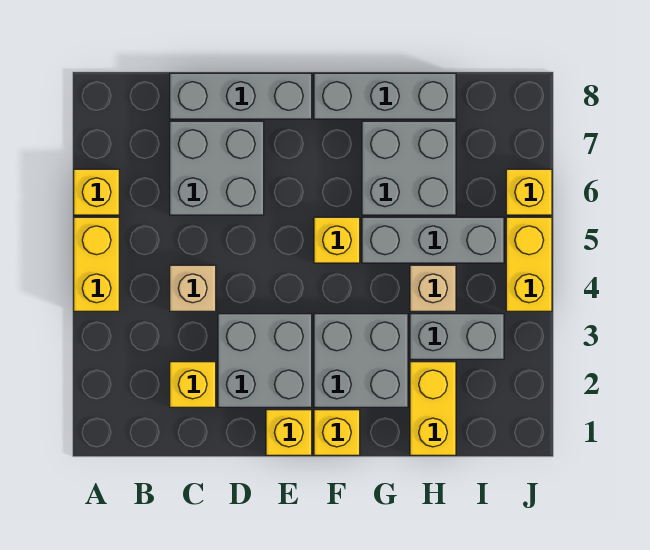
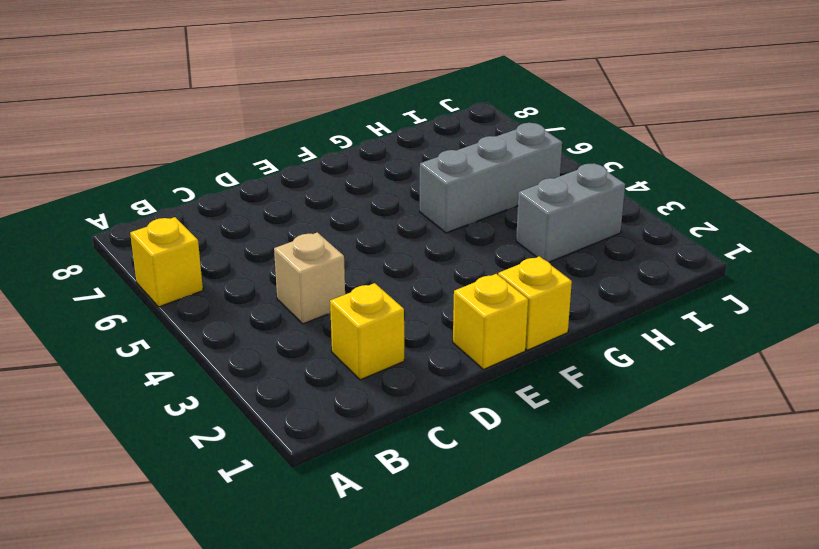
none -> yellow 1x2 brick [74,217,119,311]
none -> grey 2x2 brick [170,121,264,215]
none -> grey 1x3 brick [170,73,312,119]

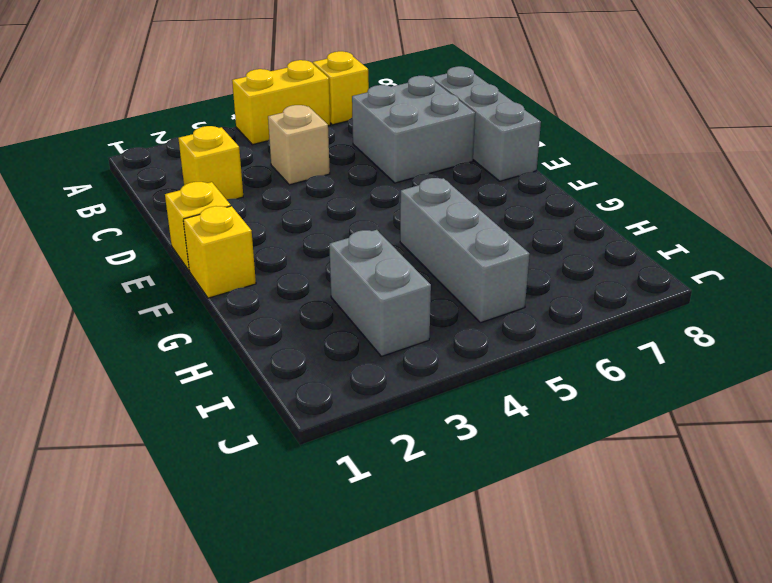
none -> grey 2x2 brick [218,314,312,407]
none -> grey 2x2 brick [314,314,408,407]
none -> yellow 1x1 brick [314,217,360,263]

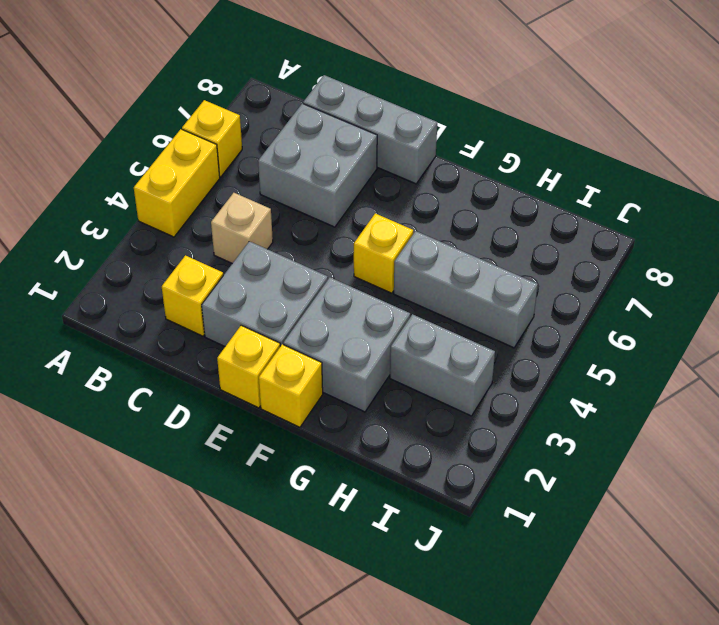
none -> grey 1x3 brick [314,73,456,119]
none -> grey 2x2 brick [362,121,456,215]
none -> yellow 1x2 brick [410,362,456,455]

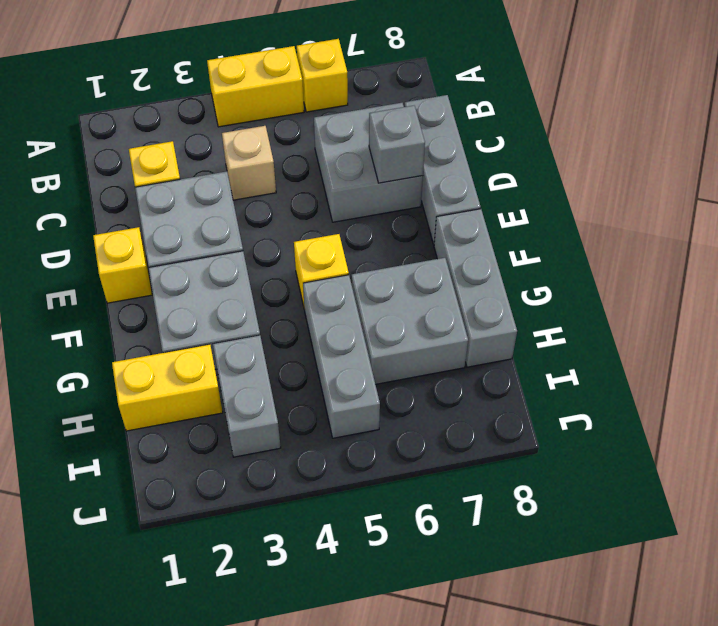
grey 1x1 brick [369,106,425,183] -> none
none -> yellow 1x1 brick [314,410,360,455]
none -> tan 1x1 brick [410,265,456,311]
none -> yellow 1x2 brick [506,217,552,311]

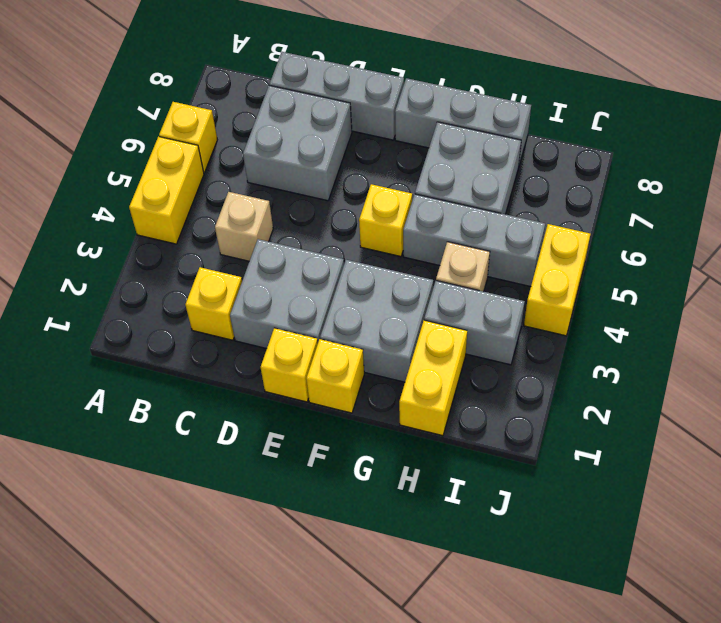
none -> yellow 1x1 brick [506,169,552,215]

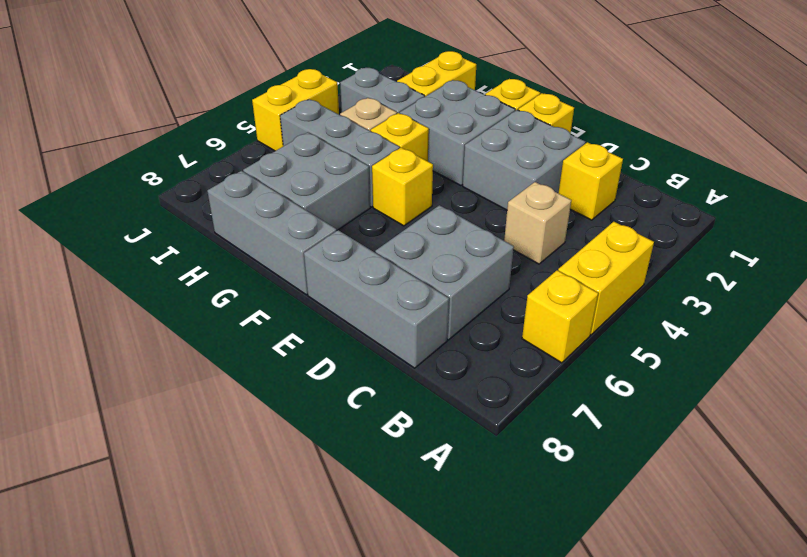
yellow 1x1 brick [371,113,429,161] -> yellow 1x1 brick moved to [506,169,552,215]

